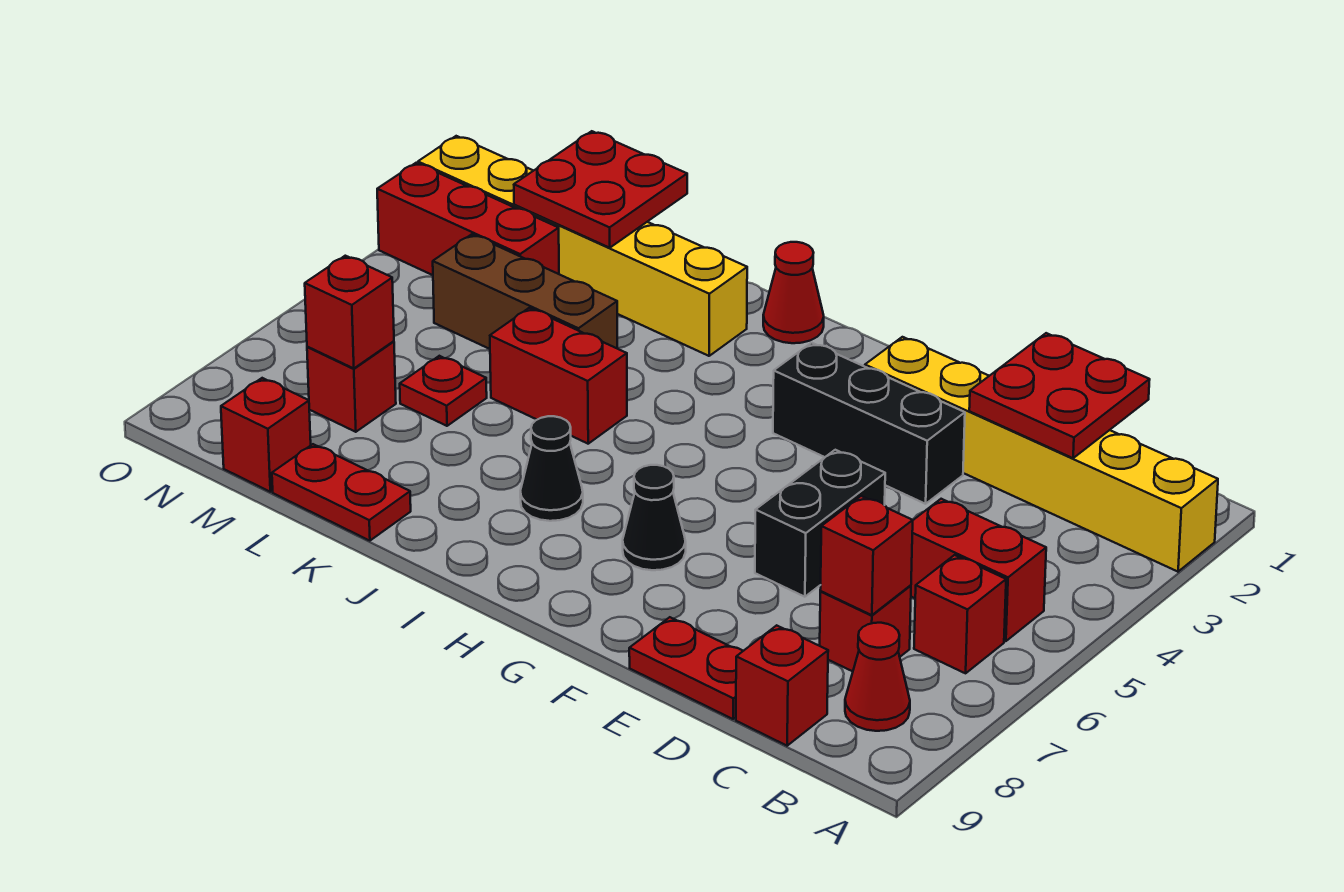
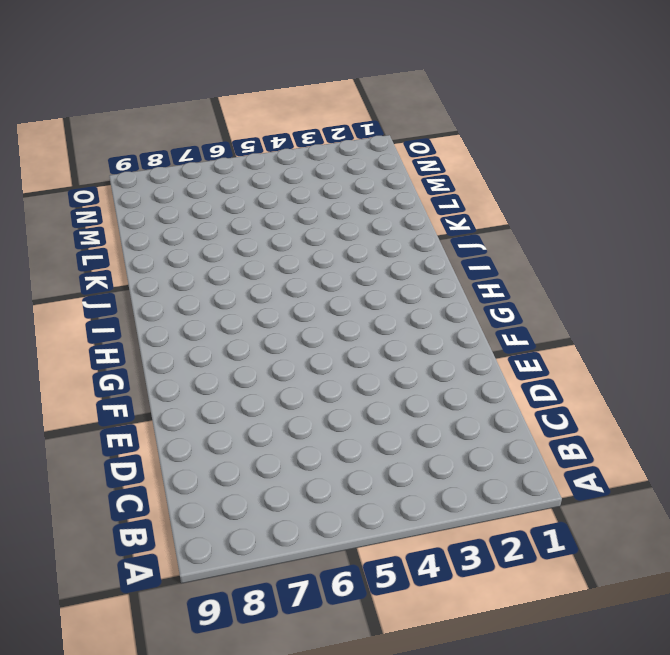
none -> yellow 1x6 brick [865,337,1218,572]
none -> red 1x2 brick [911,499,1046,641]
none -> red 1x1 brick [914,555,1006,673]

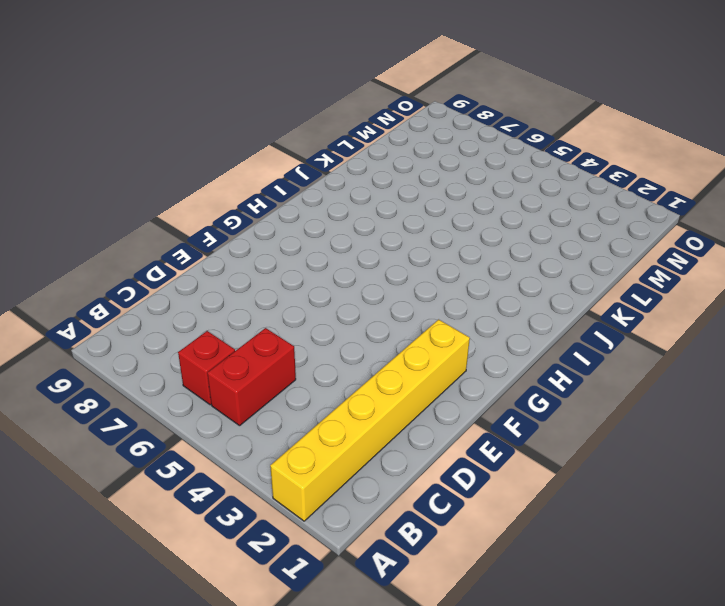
none -> red 1x1 cone [845,623,910,731]
none -> red 1x1 brick [820,585,911,671]
none -> red 1x1 brick [736,625,828,746]

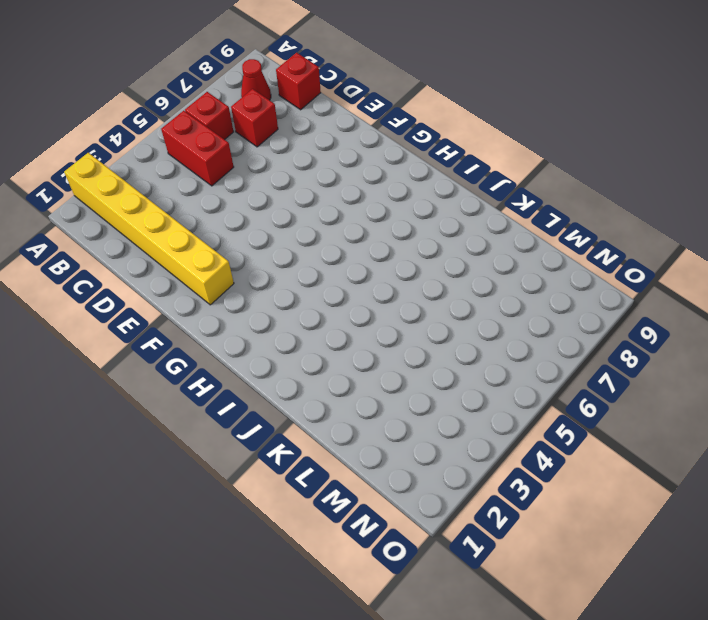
none -> red 1x2 plate [629,617,743,719]
none -> black 1x3 brick [773,343,965,504]
none -> black 1x2 brick [755,450,885,597]

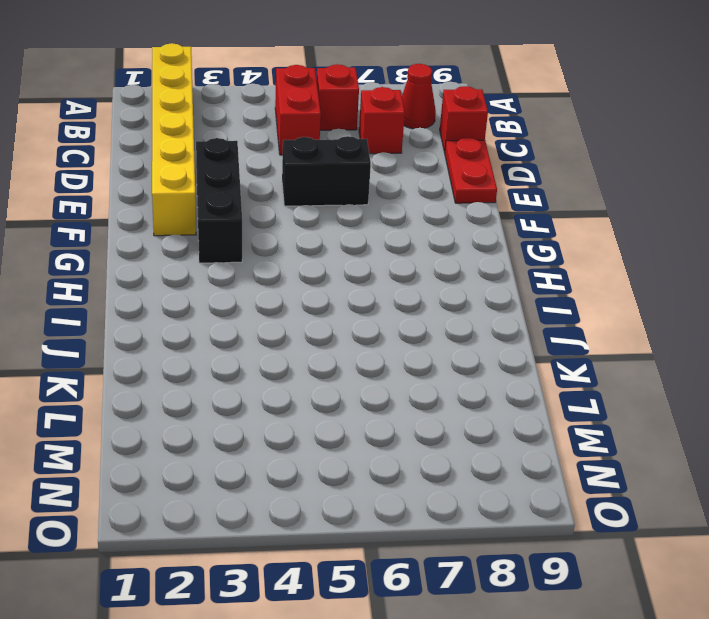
none -> black 1x1 cone [623,465,686,570]
none -> red 1x1 cone [763,242,824,343]
none -> black 1x1 cone [520,416,583,521]

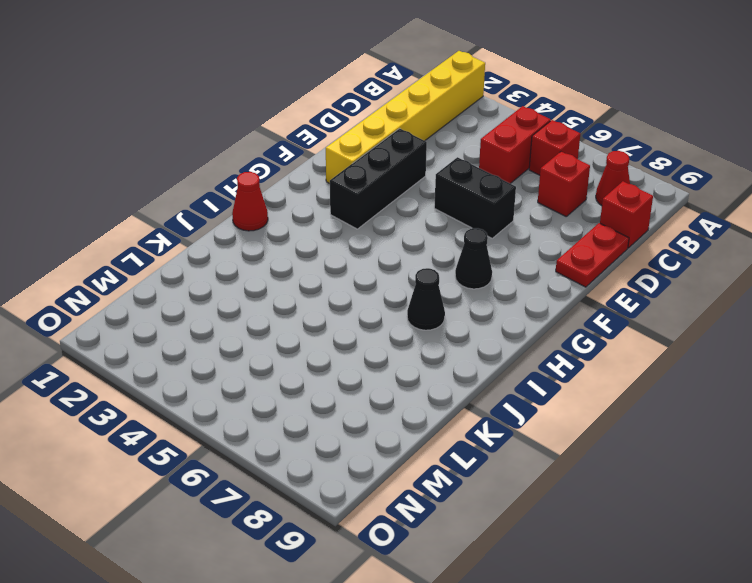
none -> yellow 1x6 brick [418,136,747,356]
none -> red 1x2 brick [490,308,627,444]
none -> brown 1x3 brick [433,234,618,349]

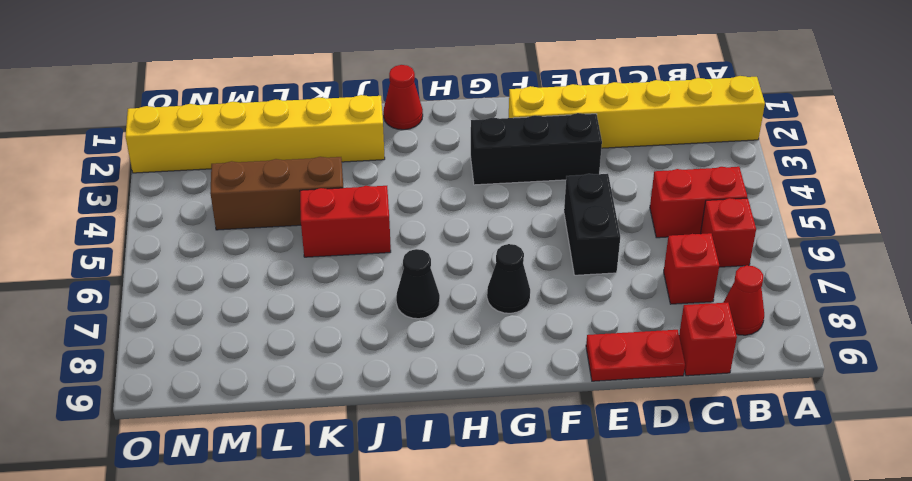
none -> red 1x2 plate [272,444,411,541]
none -> red 1x1 plate [400,356,487,426]
none -> red 1x3 brick [377,163,559,275]

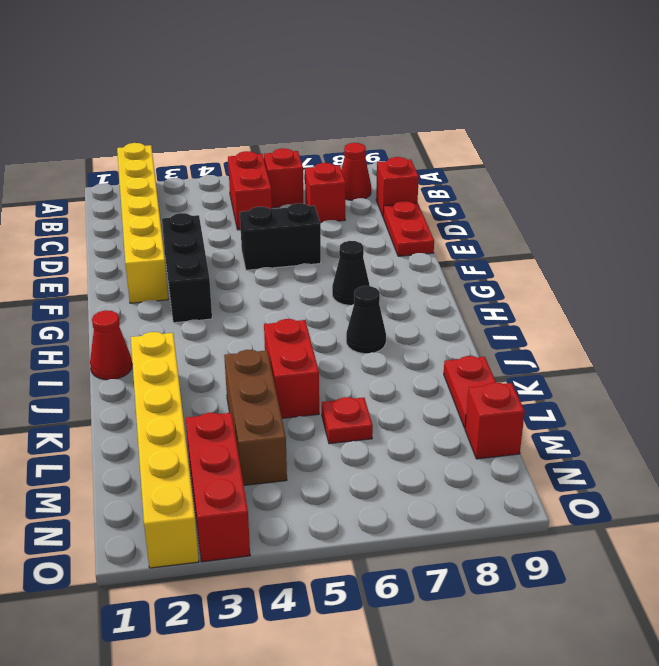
none -> red 1x1 brick [307,341,396,432]
none -> red 2x2 plate [969,333,1150,458]
none -> red 1x1 brick [820,496,913,615]

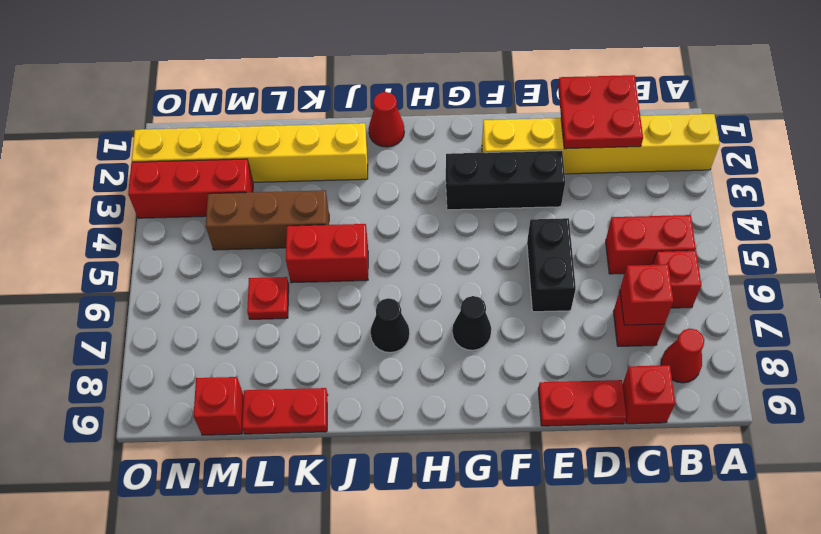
none -> red 1x1 brick [307,341,396,432]
none -> red 2x2 plate [514,131,687,248]
none -> red 1x1 brick [305,256,394,369]

